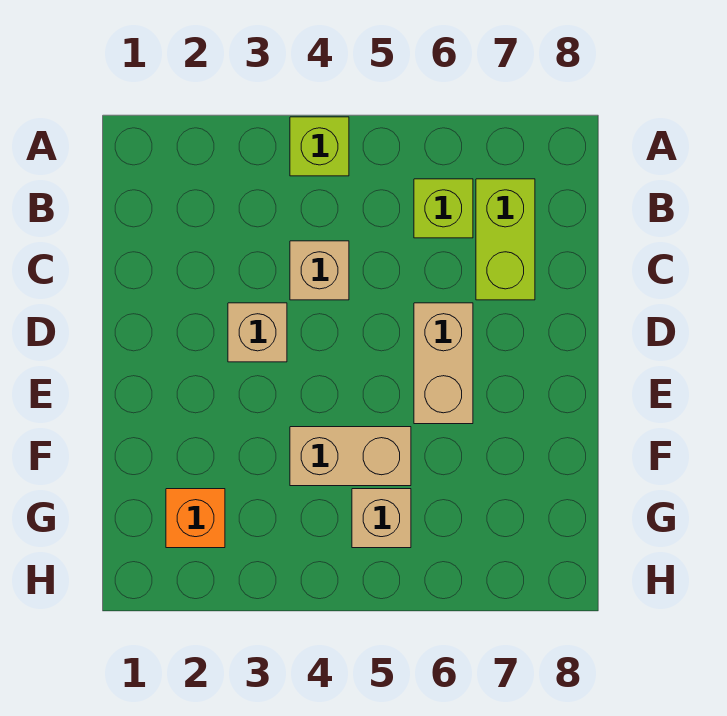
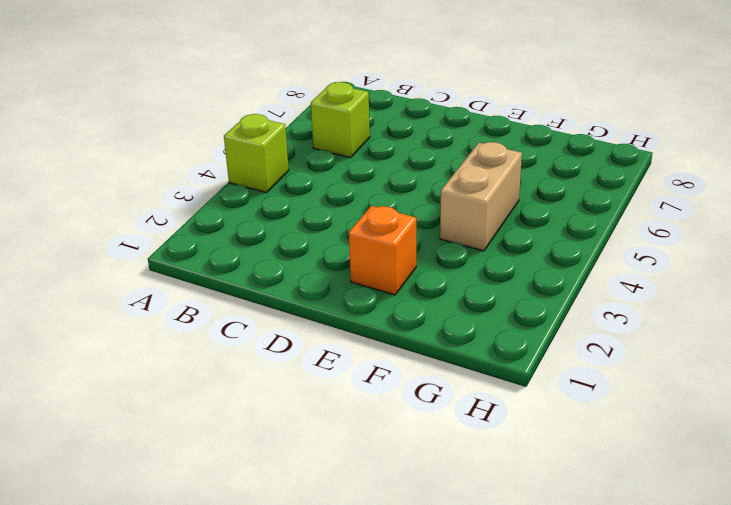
orange 1x1 brick [349,206,416,295] -> orange 1x1 brick moved to [166,489,225,548]
none -> lime 1x2 brick [476,179,535,300]
none -> tan 1x1 brick [290,241,349,300]

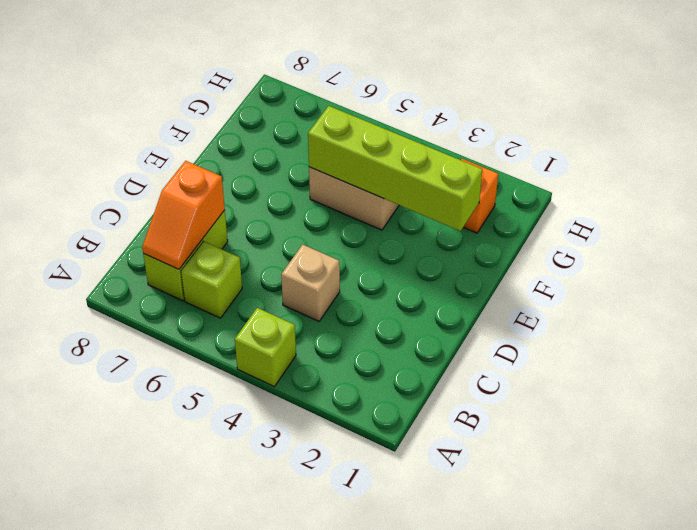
orange 1x2 slope [142,161,225,269] -> none
lime 1x4 brick [308,106,482,231] -> none
none -> tan 1x1 brick [228,303,287,362]
none -> tan 1x2 brick [414,303,473,424]

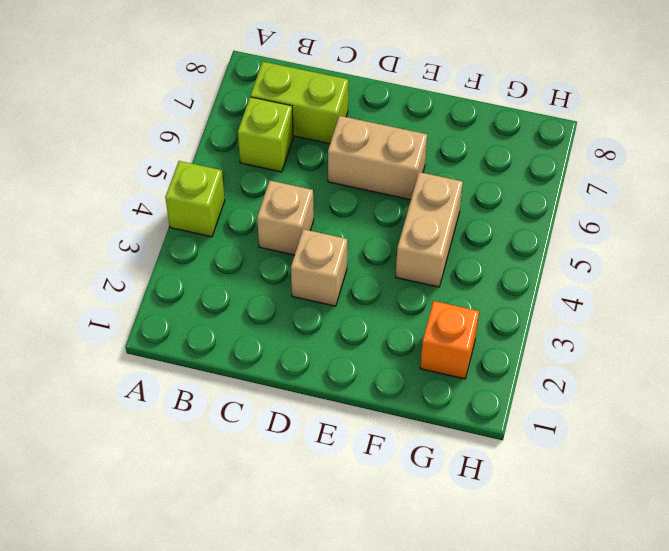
none -> tan 1x1 brick [352,489,411,548]

